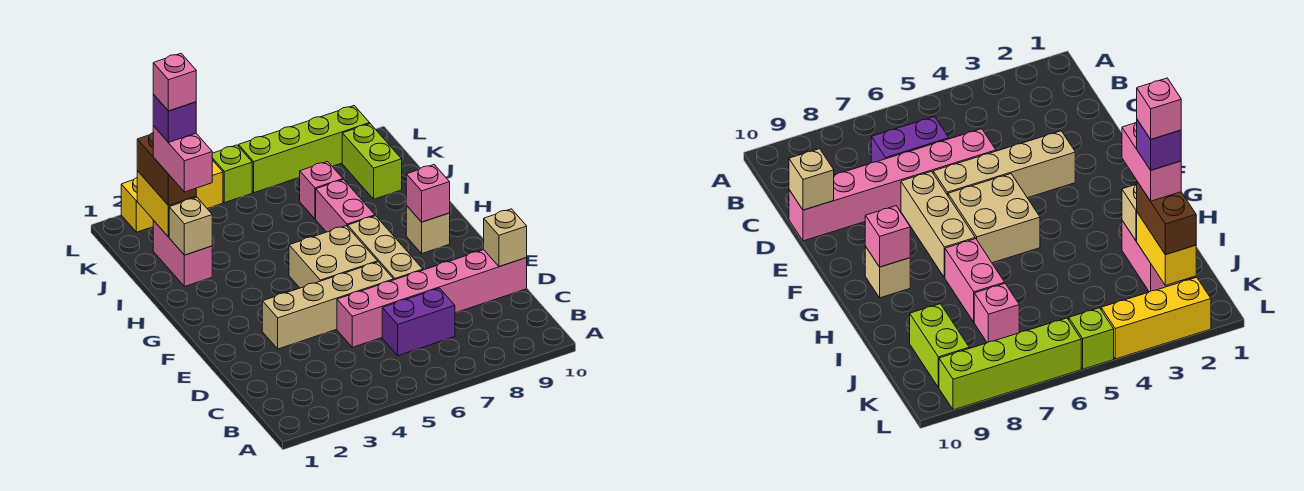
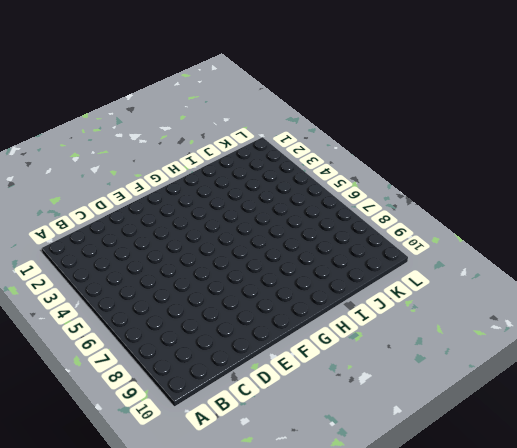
none -> purple 1x2 brick [382,288,455,356]
none -> pink 1x6 brick [337,250,527,347]
none -> tan 1x4 brick [262,262,394,349]

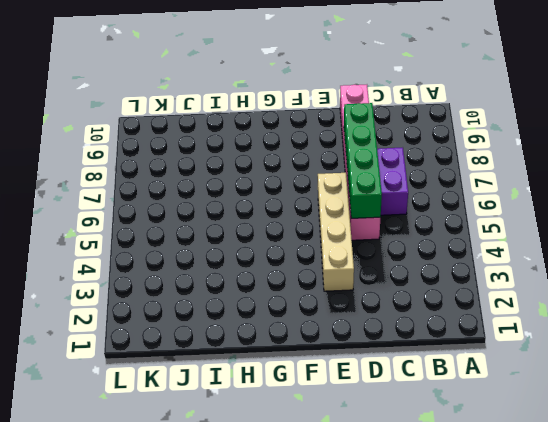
green 1x4 brick [344,103,382,218] -> none
none -> tan 1x3 brick [348,216,423,280]
none -> tan 2x2 brick [289,226,378,288]
none -> tan 1x1 brick [406,206,450,253]

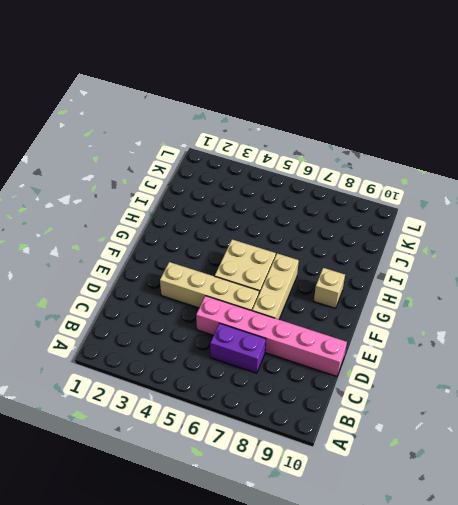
none -> pink 1x2 brick [316,180,375,232]
none -> pink 1x2 brick [153,220,212,287]
none -> pink 1x1 brick [299,162,343,219]

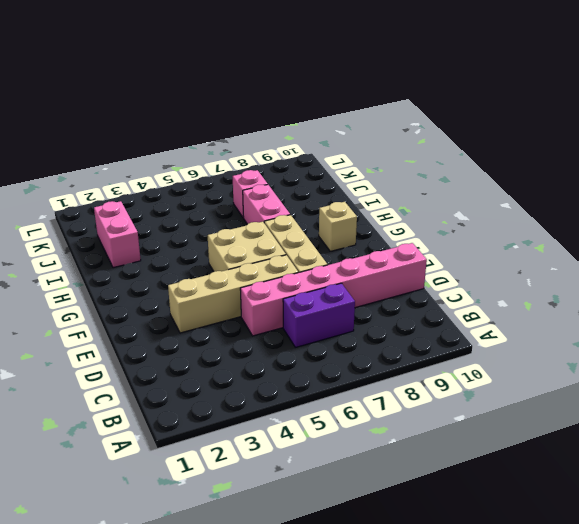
none -> lime 1x2 brick [342,124,402,199]
none -> yellow 1x3 brick [121,160,223,232]
none -> lime 1x1 brick [212,145,252,203]

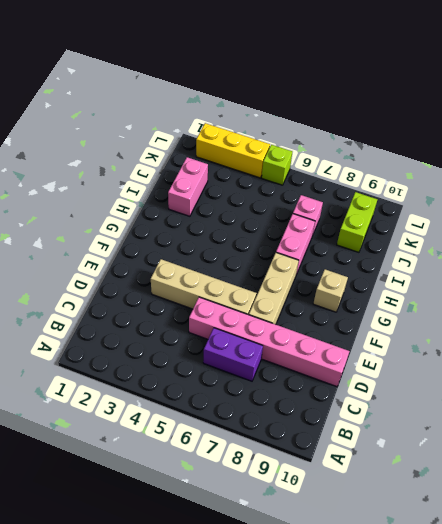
none -> tan 2x2 brick [289,226,378,288]
none -> lime 1x4 brick [239,106,370,193]
none -> tan 1x1 brick [484,209,527,267]

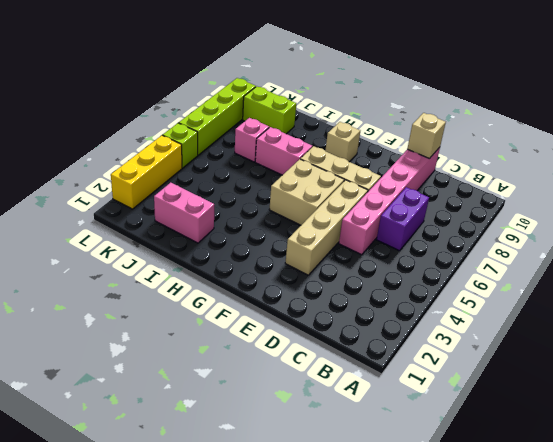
none -> pink 1x1 brick [406,165,450,222]
none -> tan 1x1 brick [169,197,212,255]
none -> yellow 1x2 brick [137,171,196,237]

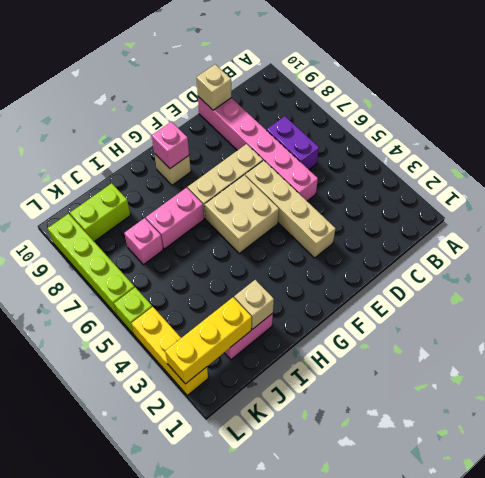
yellow 1x3 brick [165,298,252,384] -> yellow 1x2 brick [137,171,196,237]
none -> brown 1x2 brick [137,133,196,206]
none -> pink 1x2 brick [153,126,212,192]
none -> purple 1x1 brick [153,94,196,142]

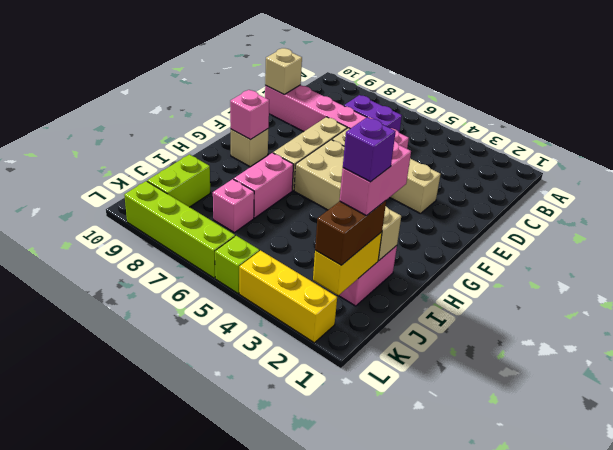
none -> pink 1x1 brick [153,53,196,111]

